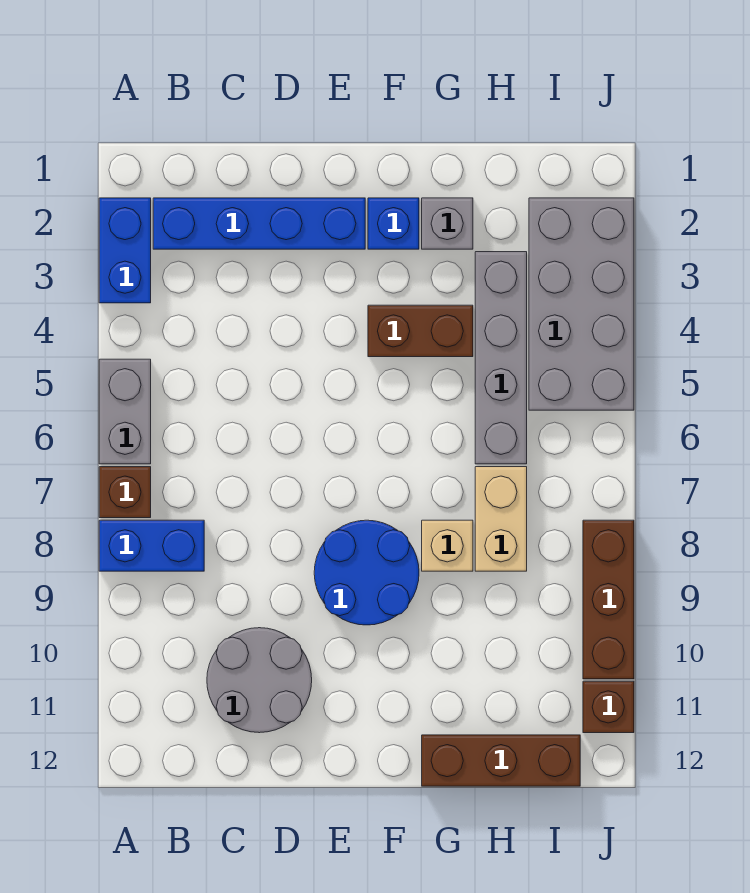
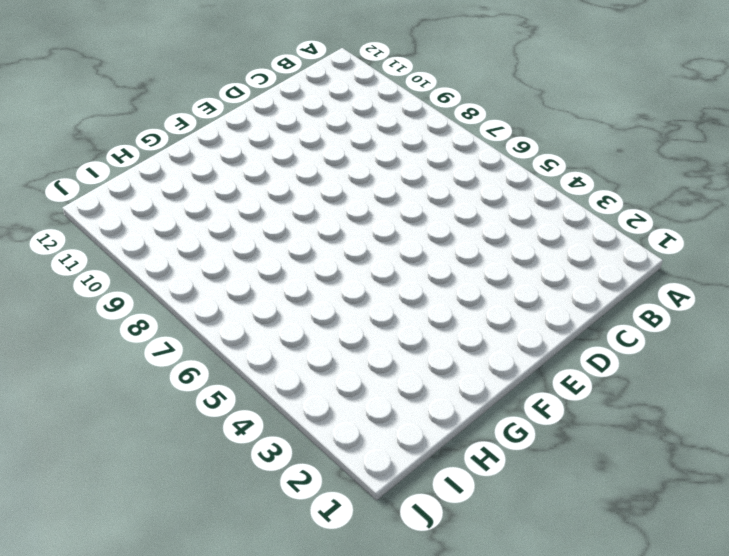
none -> blue 1x2 brick [99,198,151,303]
none -> grey 1x2 brick [99,359,151,464]
none -> brown 1x1 brick [99,467,151,518]

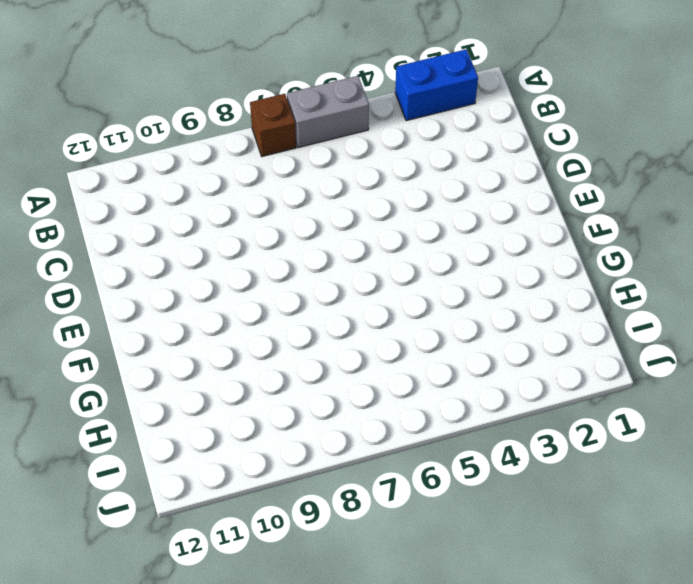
none -> blue 1x2 brick [99,520,204,571]
none -> blue 1x4 brick [153,198,365,249]
none -> grey 2x2 round brick [207,628,312,733]

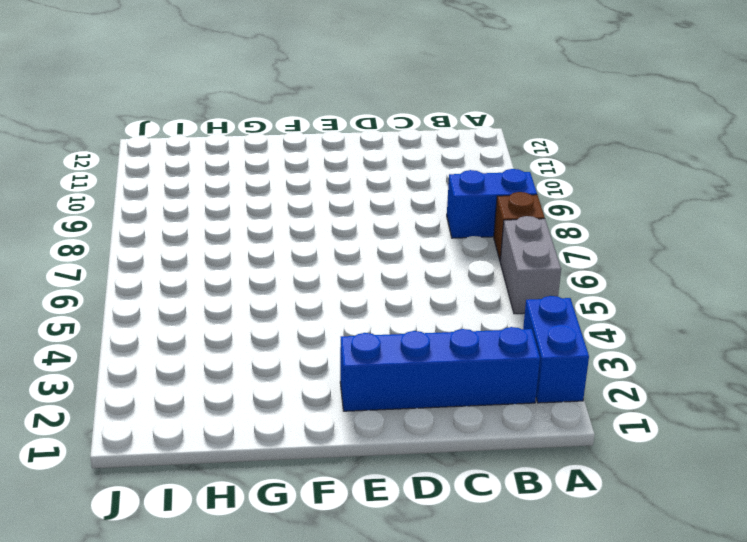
none -> grey 2x2 round brick [207,628,312,733]
none -> blue 2x2 round brick [314,520,419,625]
none -> blue 1x1 brick [368,198,419,249]

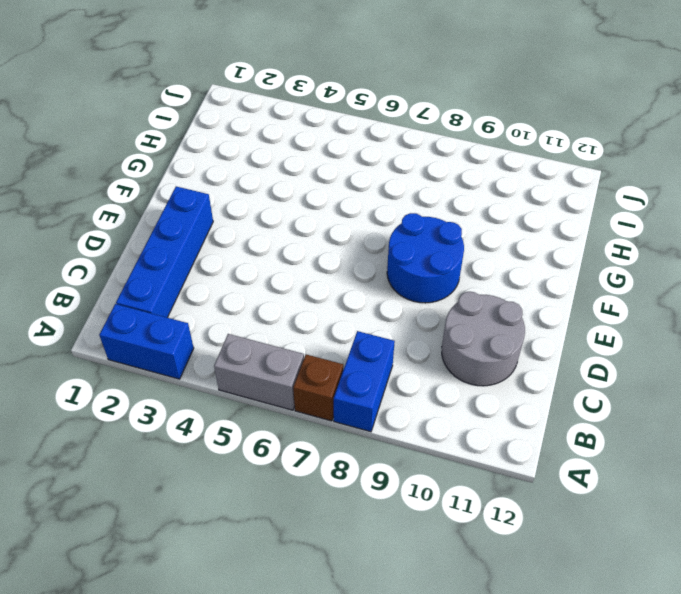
none -> blue 1x1 brick [368,198,419,249]
none -> brown 1x2 brick [368,305,473,357]
none -> grey 1x1 brick [422,198,473,249]

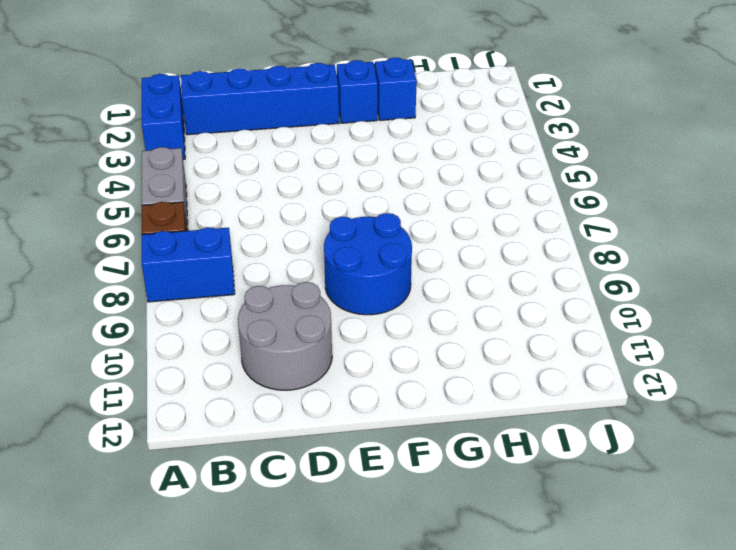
blue 1x1 brick [375,57,417,120] -> grey 1x1 brick [422,198,473,249]
none -> brown 1x2 brick [368,305,473,357]
none -> tan 1x1 brick [422,520,473,571]
none -> brown 1x3 brick [422,735,580,786]

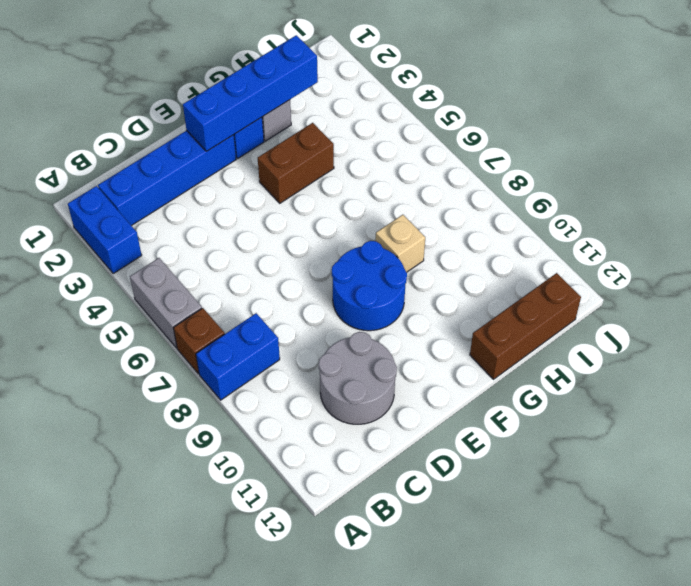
blue 1x4 brick [183,35,318,151] -> none
none -> grey 1x4 brick [475,252,527,464]
none -> tan 1x2 brick [475,467,527,571]
none -> grey 2x4 brick [529,198,634,410]

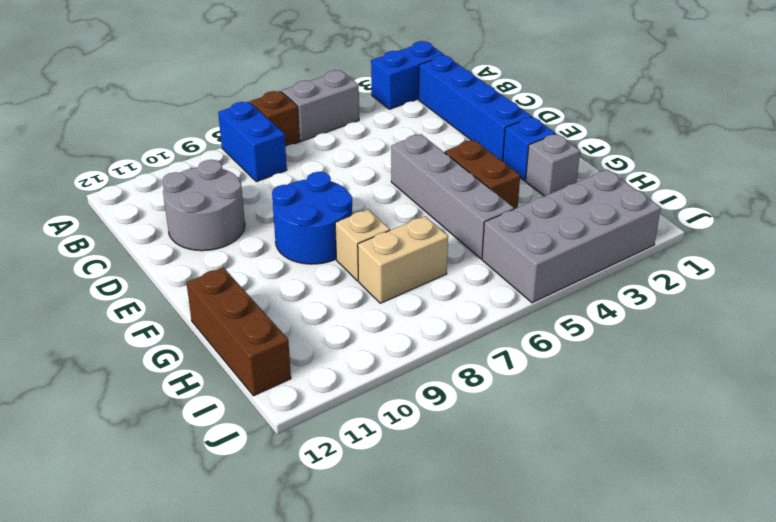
grey 1x4 brick [391,134,514,259] -> grey 1x4 brick turned to [475,252,527,464]
none -> brown 1x3 brick [583,520,634,679]
none -> brown 1x1 brick [583,681,634,733]

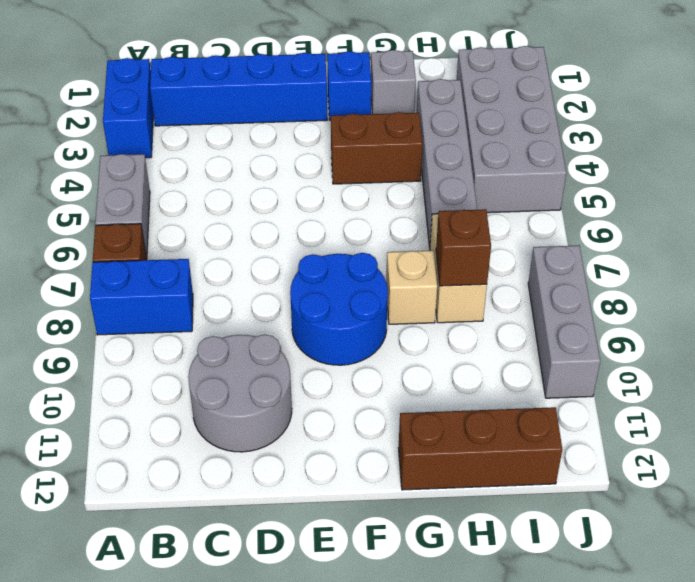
brown 1x1 brick [436,209,491,286] -> brown 1x1 brick moved to [583,681,634,733]
grey 1x3 brick [528,245,600,398] -> brown 1x3 brick [583,520,634,679]

